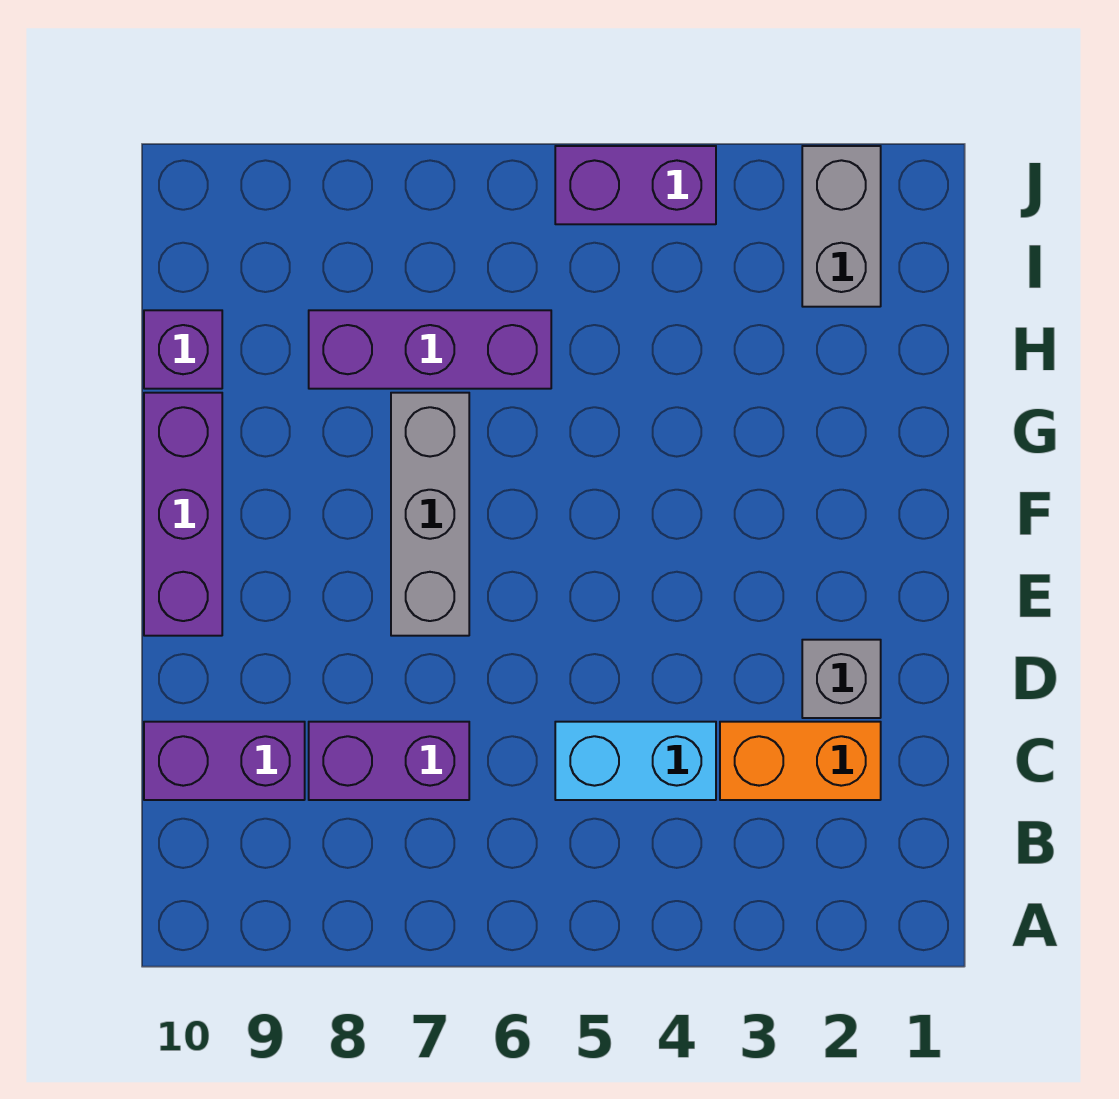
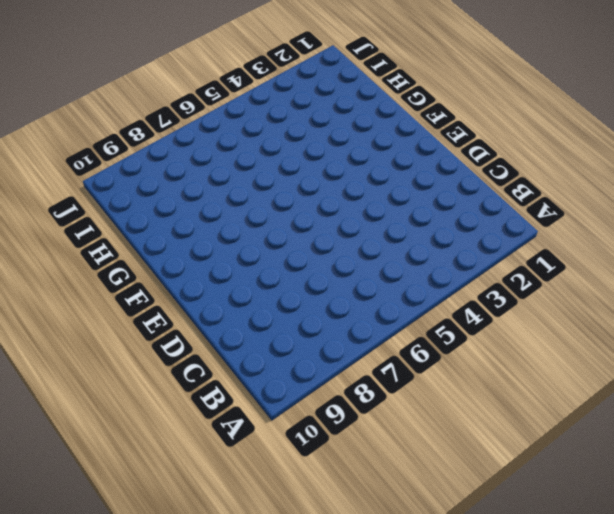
none -> orange 1x2 brick [720,722,881,800]
none -> cyan 1x2 brick [555,722,716,800]

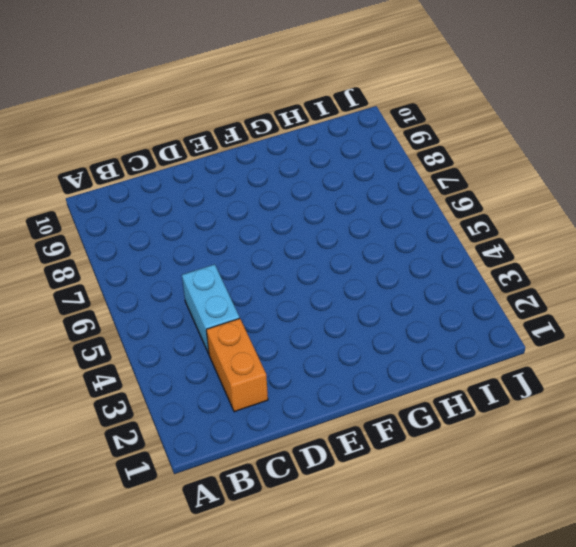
none -> purple 1x2 brick [309,722,469,800]
none -> purple 1x2 brick [144,722,305,800]

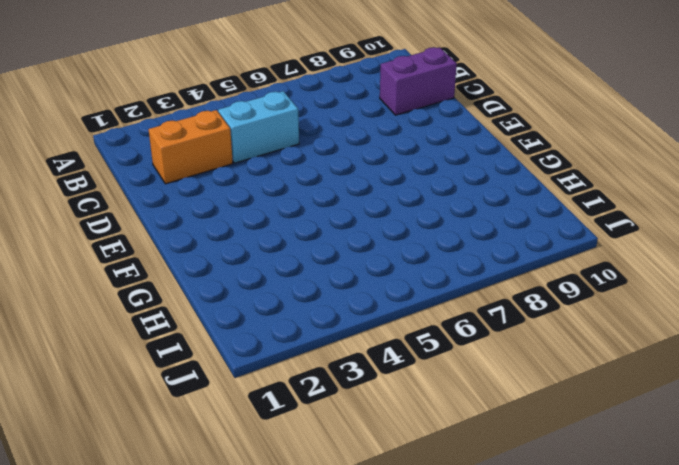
none -> purple 1x2 brick [309,722,469,800]
none -> grey 1x1 brick [802,640,881,718]

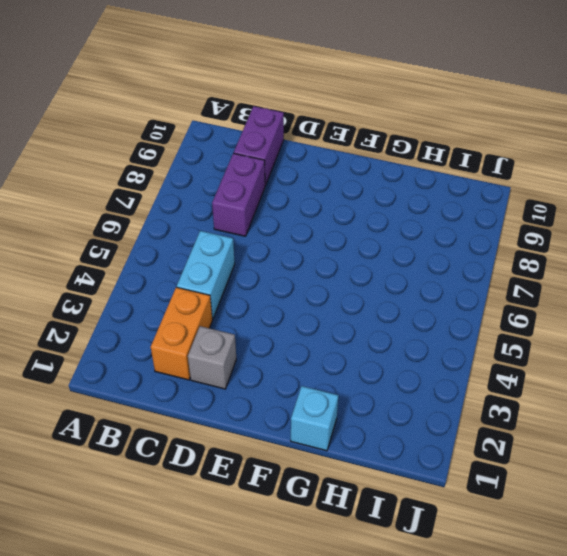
cyan 1x1 brick [291,386,338,451] -> none
none -> grey 1x3 brick [391,393,469,636]
none -> purple 1x3 brick [144,393,222,636]

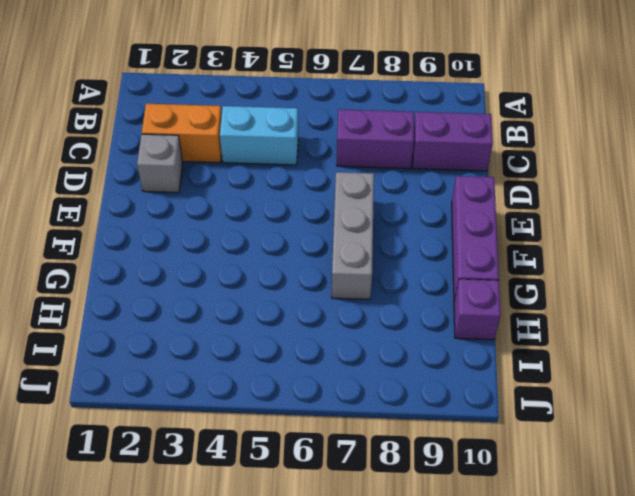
none -> purple 1x3 brick [309,310,551,389]
none -> grey 1x2 brick [802,146,881,307]

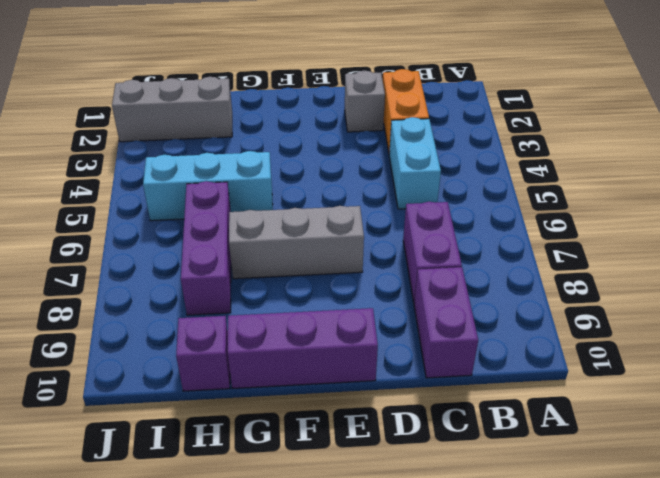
cyan 1x3 brick [143,151,273,221] -> none
grey 1x3 brick [112,77,232,142] -> grey 1x2 brick [802,146,881,307]
none -> purple 1x2 brick [555,146,716,224]

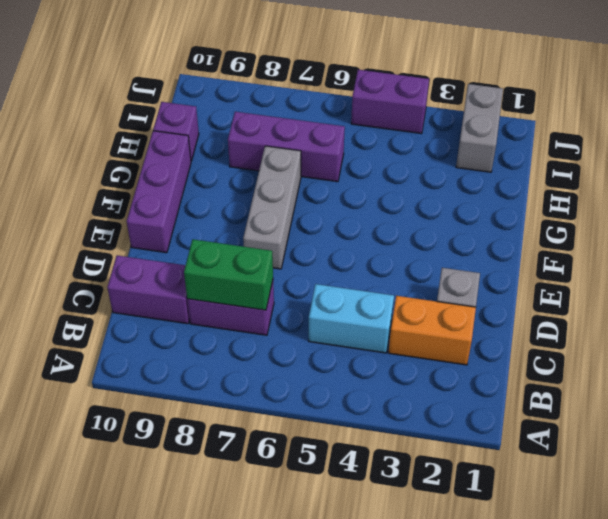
green 1x2 brick [184,239,273,310] -> none

